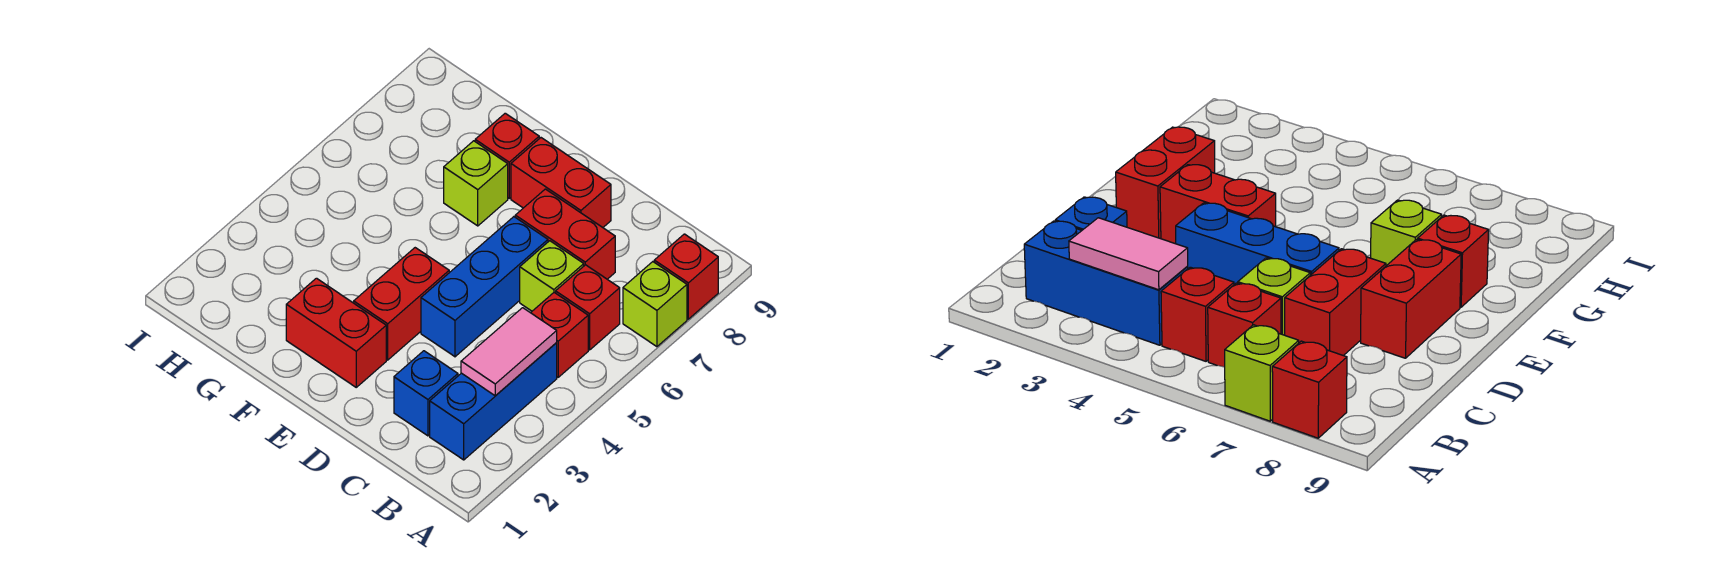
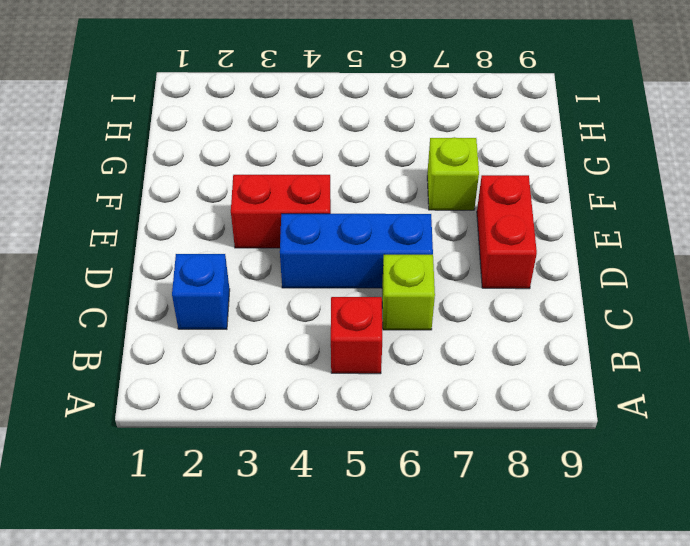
none -> lime 1x1 brick [623,262,687,347]
none -> red 1x1 brick [654,234,718,319]
none -> blue 1x3 brick [430,343,557,460]

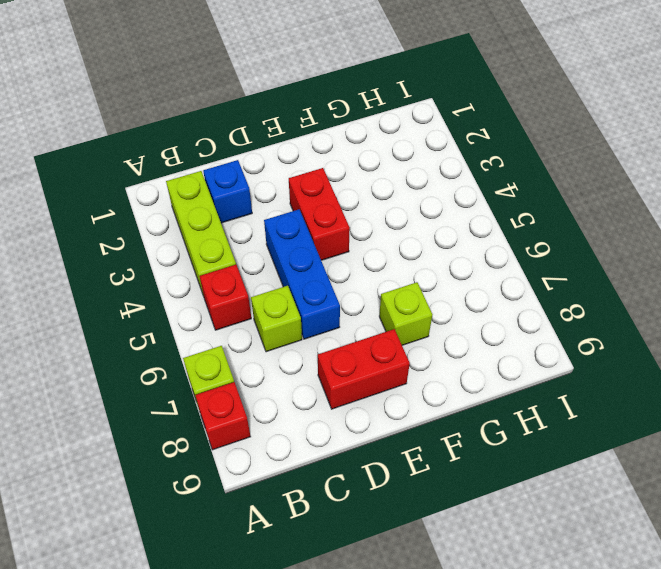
lime 1x3 brick [166,171,236,294] -> blue 1x3 brick [430,343,557,460]
none -> red 1x1 brick [556,265,620,350]
none -> red 1x2 brick [515,189,615,279]
none -> red 1x2 brick [286,278,386,387]

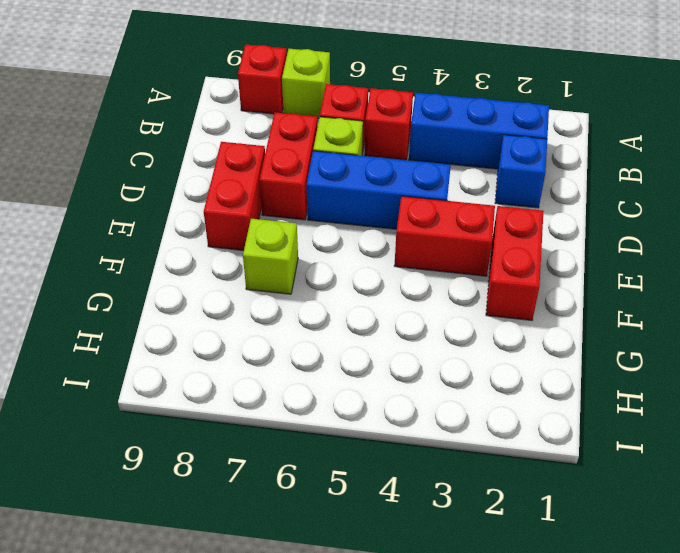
none -> red 1x1 brick [475,113,539,198]
none -> pink 1x2 tile [461,308,557,396]

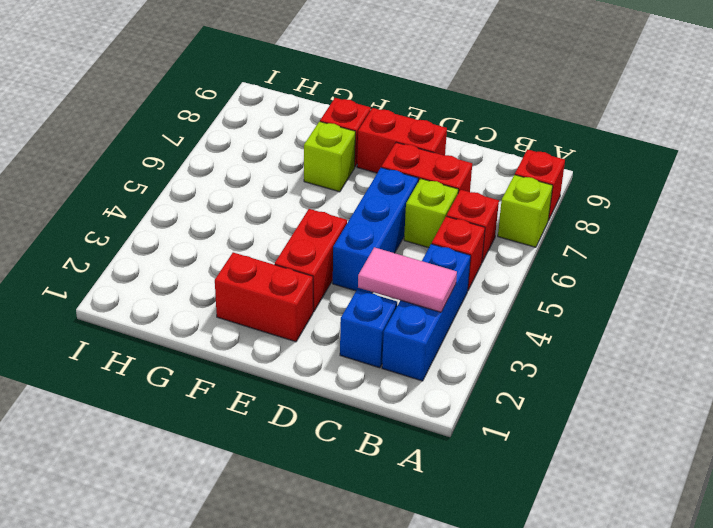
pink 1x2 tile [358,247,457,312] -> pink 1x2 tile turned to [461,308,557,396]

